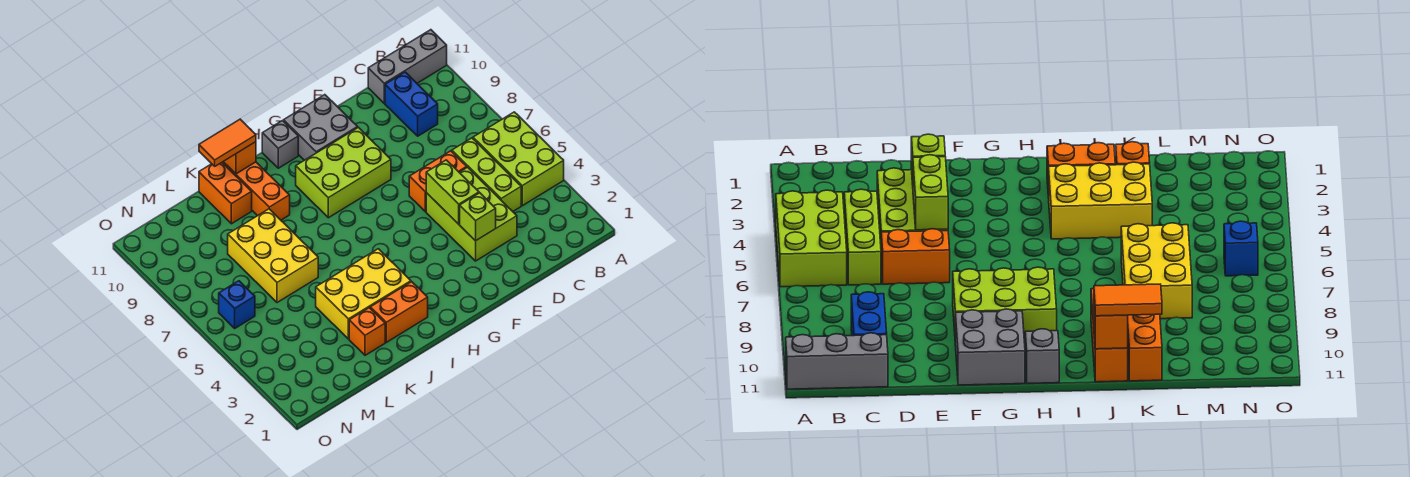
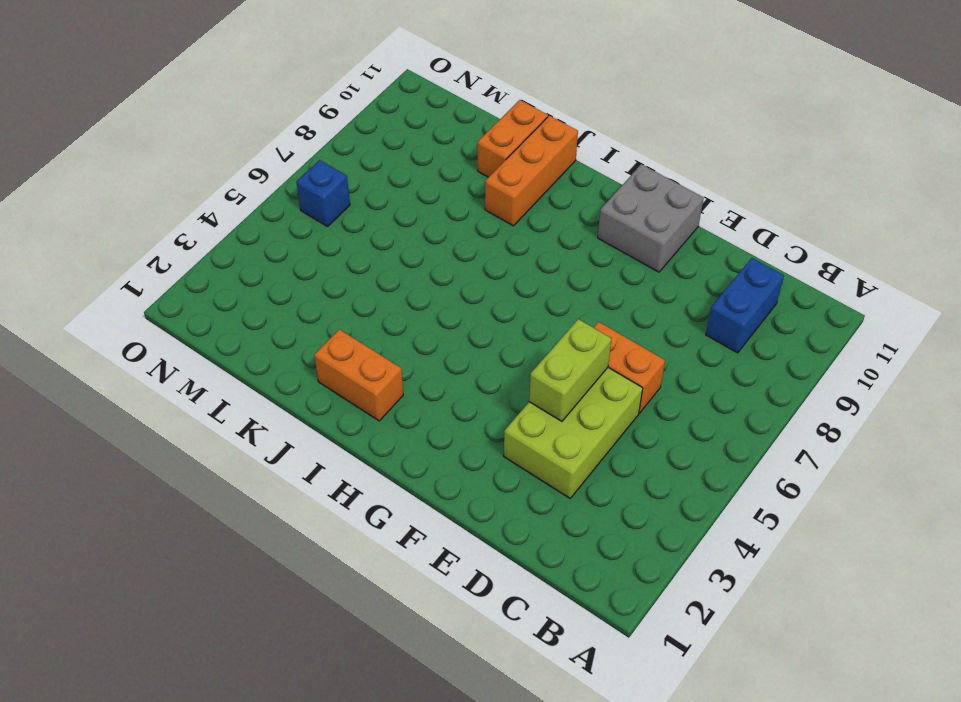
none -> lime 2x3 brick [473,112,564,206]
none -> grey 1x3 brick [368,30,447,103]
none -> lime 1x3 brick [452,138,521,211]

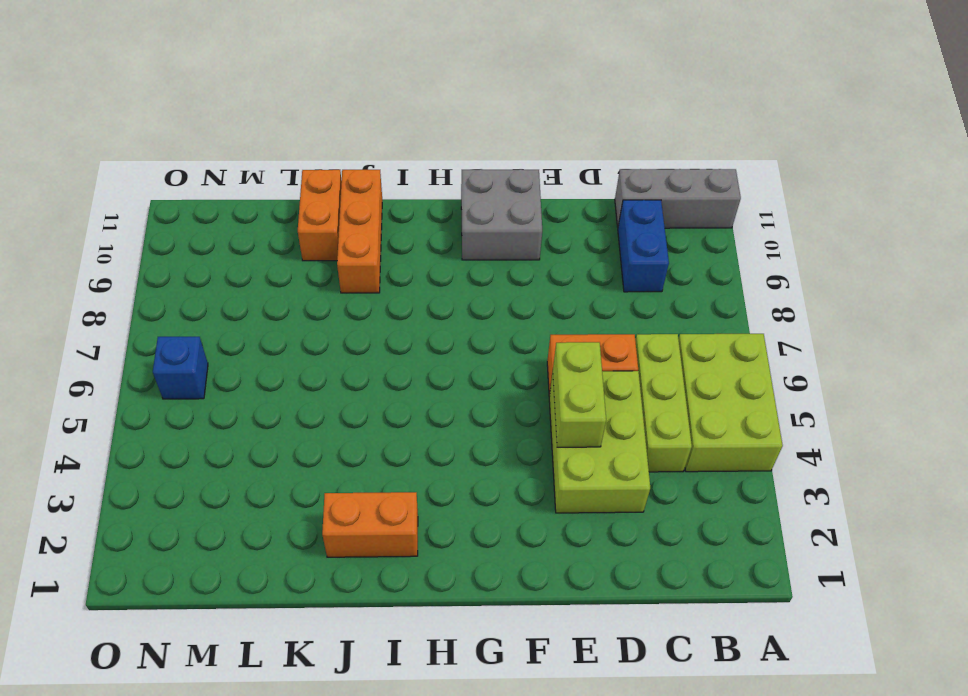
none -> lime 2x3 brick [296,127,391,218]
none -> grey 1x1 brick [262,121,298,168]
none -> yellow 2x3 brick [316,249,411,339]

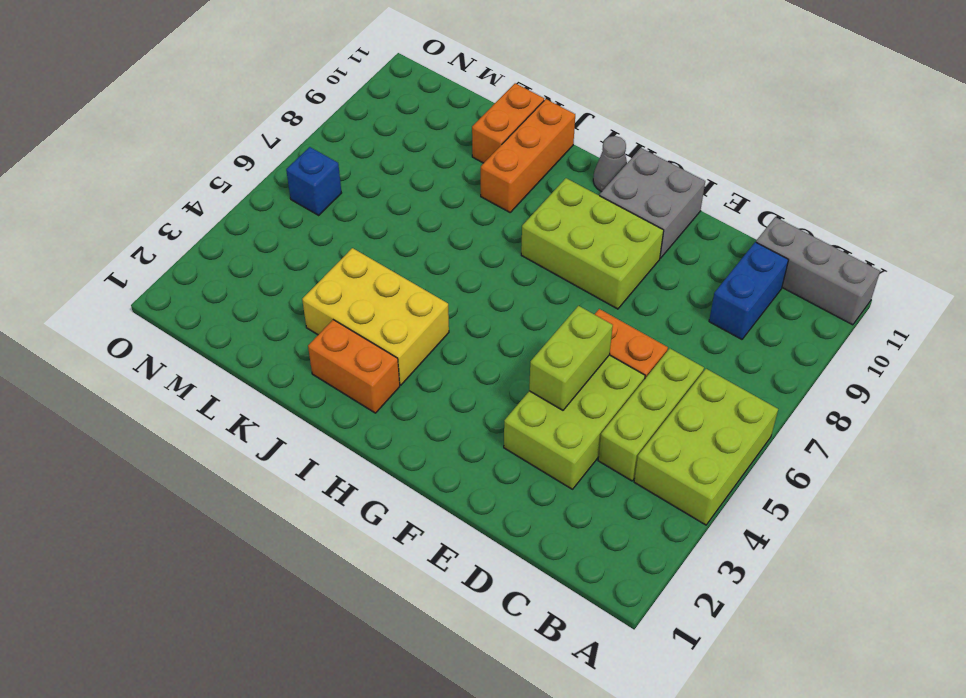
grey 1x1 cone [593,136,627,192] -> grey 1x1 brick [262,121,298,168]
none -> orange 1x1 brick [349,308,385,355]
none -> yellow 2x3 brick [228,209,318,303]
none -> lime 1x1 brick [460,193,496,241]

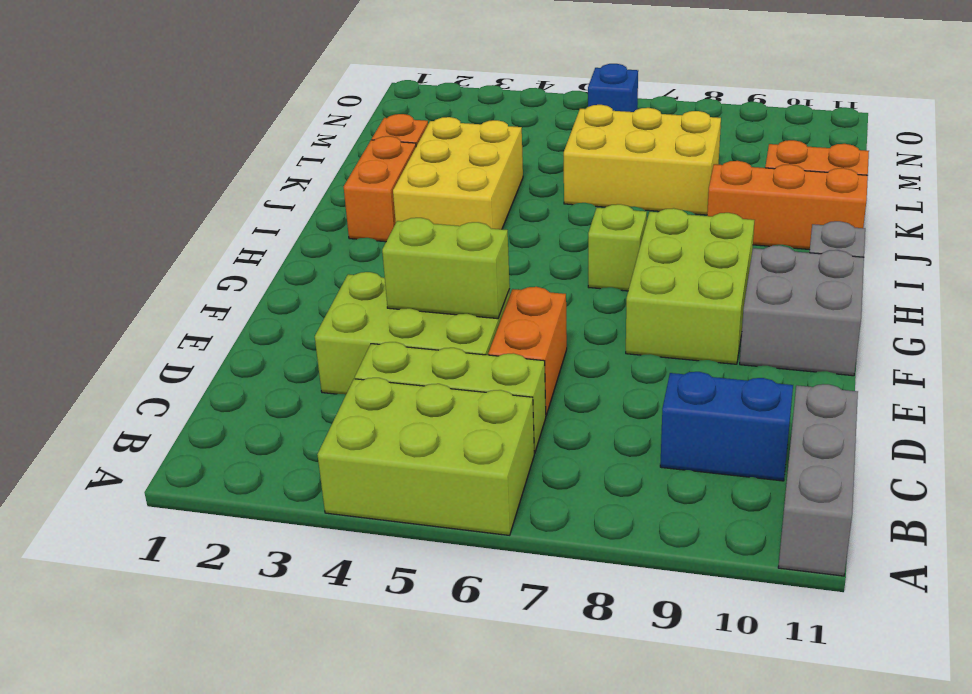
lime 1x1 brick [588,204,647,291] -> lime 1x1 brick moved to [460,193,496,241]
none -> orange 1x1 brick [223,142,256,174]
none -> orange 1x2 tile [199,119,256,166]

